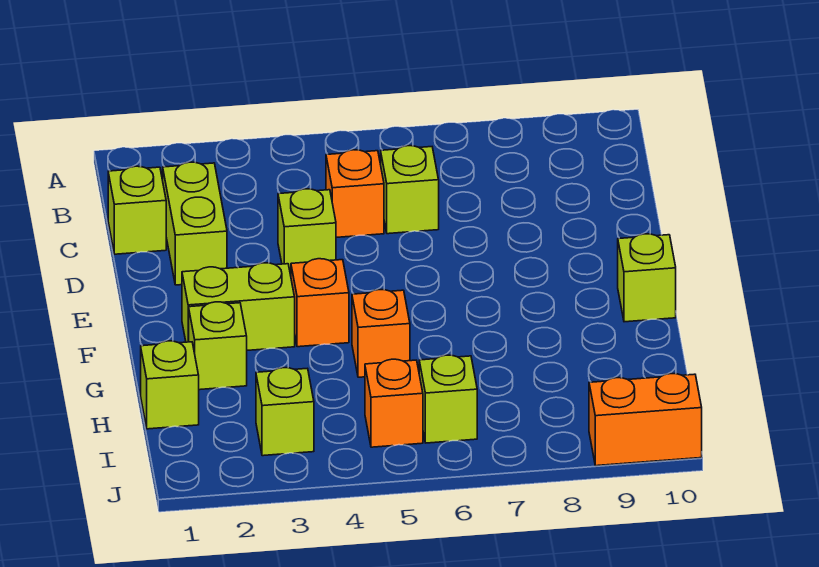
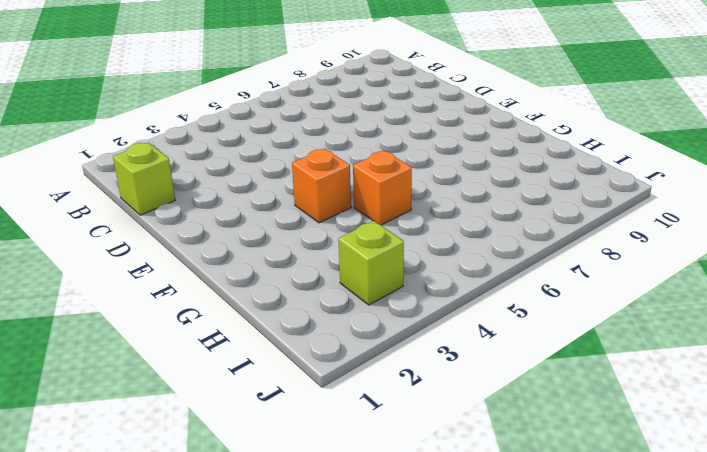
none -> lime 1x2 brick [163,162,227,285]
none -> orange 1x1 brick [326,150,384,237]
none -> lime 1x1 brick [381,146,439,234]

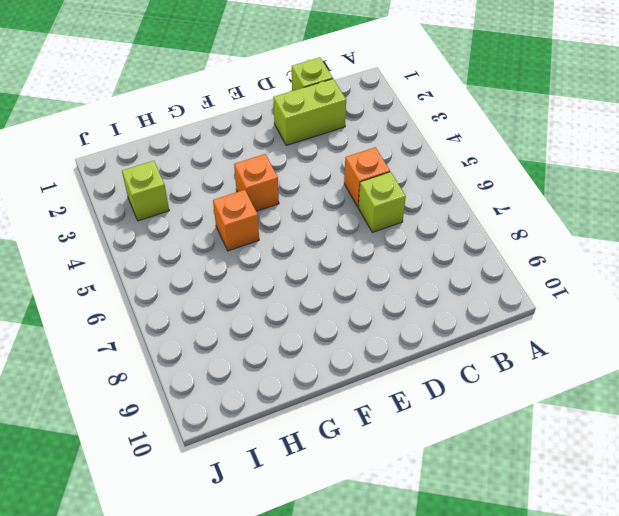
none -> lime 1x1 brick [278,189,336,275]
none -> lime 1x2 brick [182,263,295,350]
none -> lime 1x1 brick [618,234,676,322]

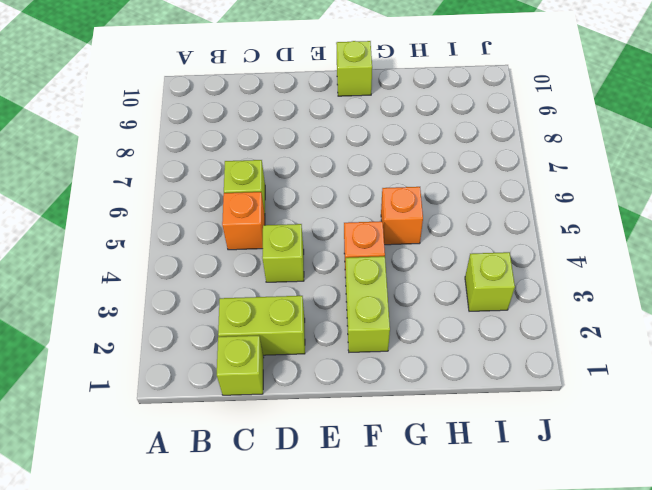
none -> lime 1x1 brick [189,302,247,390]
none -> lime 1x1 brick [141,341,199,429]
none -> orange 1x1 brick [365,359,423,447]

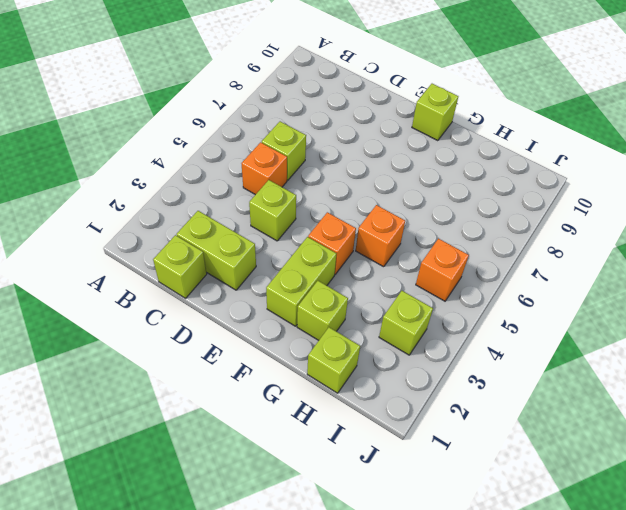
none -> lime 1x1 brick [419,355,477,443]
none -> orange 1x2 brick [589,374,702,466]

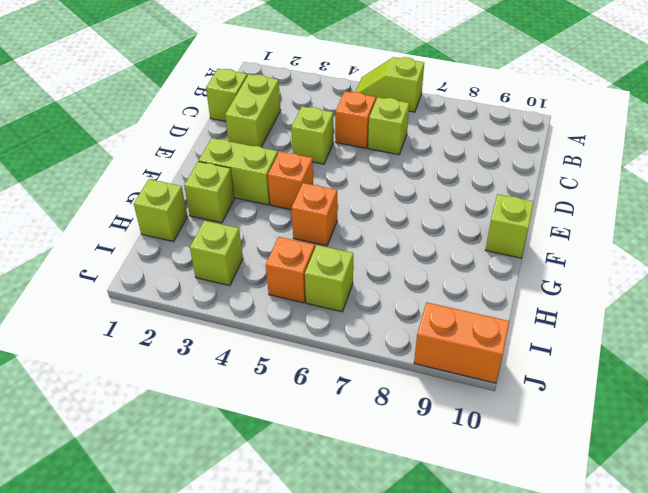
lime 1x2 slope [356,57,424,112] -> none

